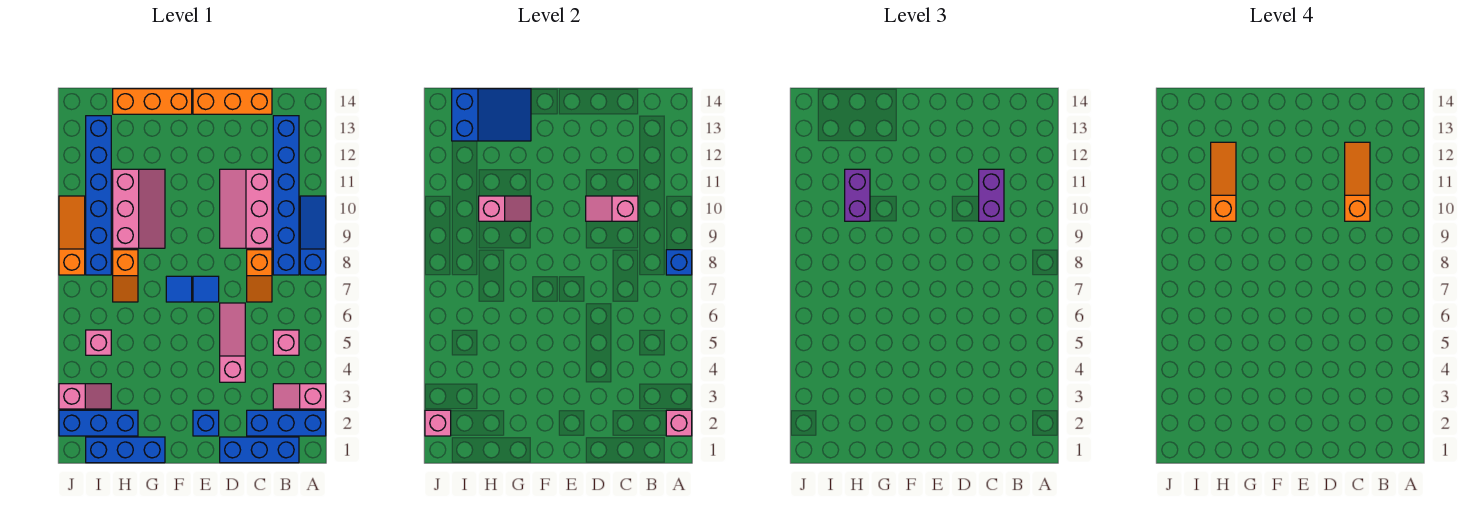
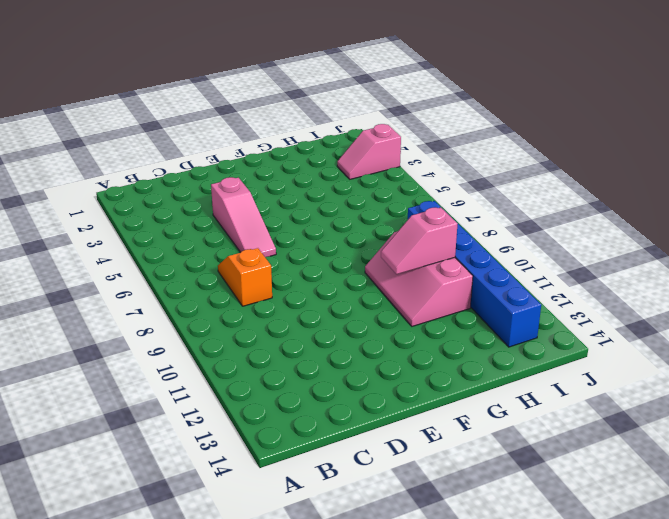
none -> blue 1x3 brick [247,410,326,436]
none -> pink 1x2 slope [273,384,326,409]
none -> blue 1x3 slope [300,196,326,275]
none -> blue 1x3 brick [220,437,299,463]

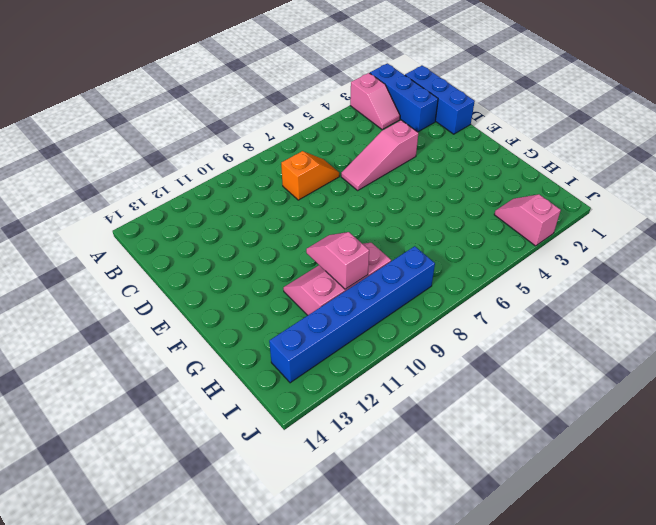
none -> blue 1x3 slope [300,196,326,275]
none -> pink 1x1 brick [273,330,299,355]
none -> blue 1x6 brick [273,116,299,275]
none -> pink 2x3 slope [220,169,272,248]

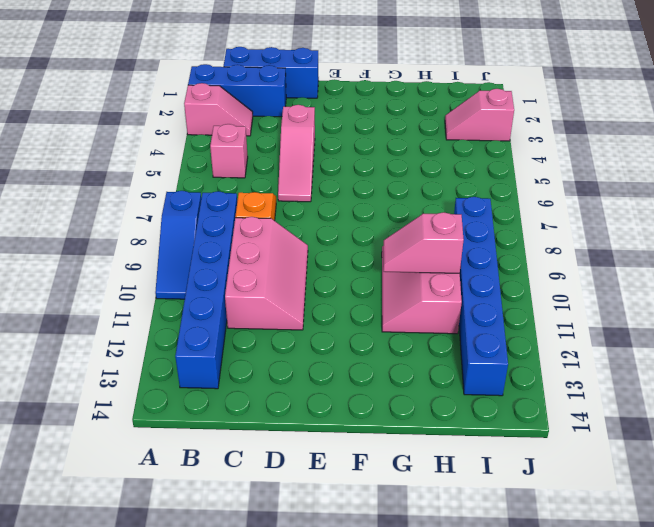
none -> orange 1x3 brick [193,89,272,114]
none -> blue 1x1 brick [193,410,219,436]
none -> blue 1x1 tile [193,276,219,302]
none -> blue 1x1 tile [166,276,192,302]

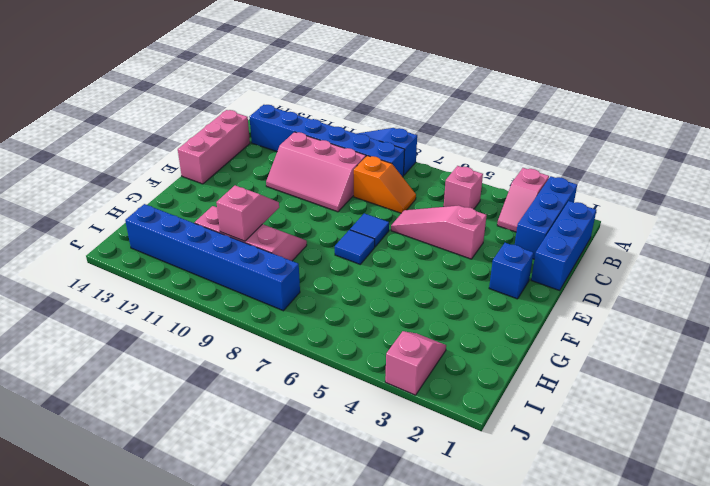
pink 1x3 brick [178,110,250,184] -> orange 1x3 brick [193,89,272,114]
none -> orange 1x3 brick [113,89,192,114]
none -> blue 1x3 brick [86,437,165,463]
none -> blue 1x3 brick [59,410,138,436]
none -> orange 1x2 slope [113,250,138,302]

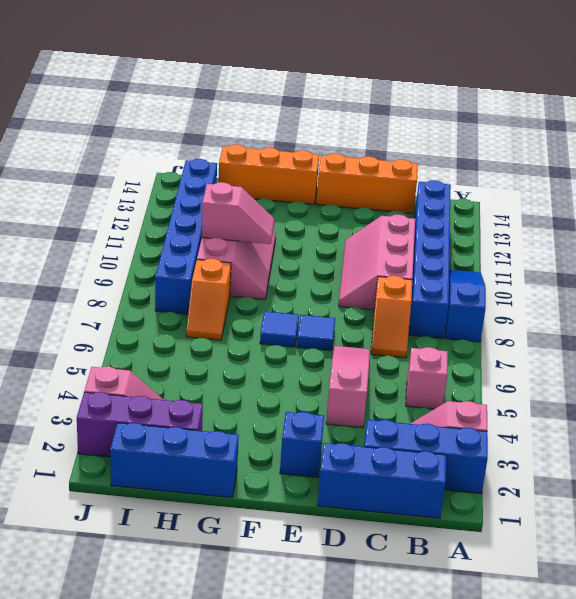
purple 1x3 brick [77,392,203,457] -> blue 1x3 brick [59,410,138,436]
none -> pink 1x1 brick [86,330,111,355]
none -> orange 1x3 slope [59,196,85,275]
none -> pink 1x1 brick [666,410,692,436]
none -> blue 1x1 brick [666,250,692,275]

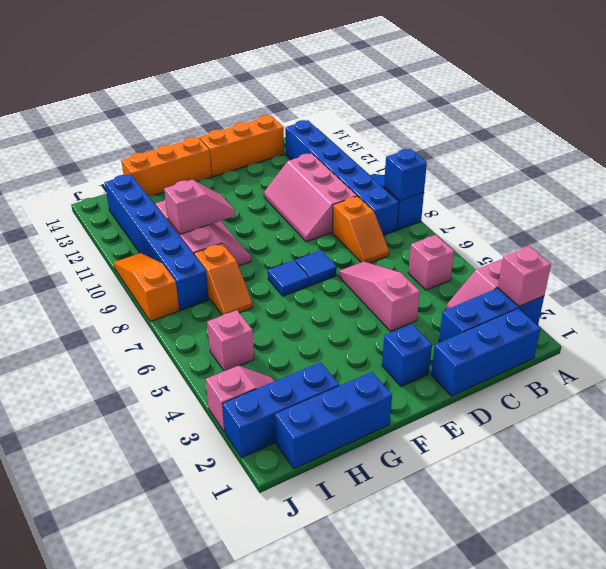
none -> pink 1x2 slope [586,196,638,221]
none -> blue 2x3 slope [452,89,531,141]
none -> pink 1x1 brick [425,410,451,436]
none -> purple 1x2 brick [979,169,1004,221]

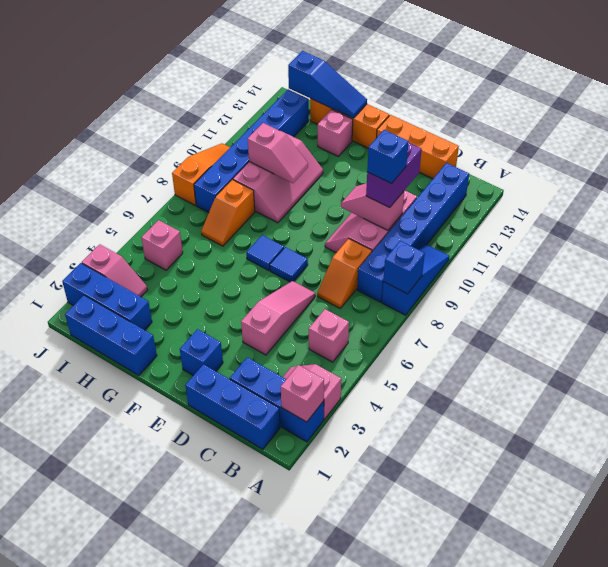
blue 1x1 brick [367,130,409,184] -> orange 1x3 slope [1345,142,1370,221]
pink 1x1 brick [318,110,353,156] -> pink 1x1 brick moved to [425,410,451,436]
blue 1x3 slope [288,51,367,118] -> blue 2x3 slope [452,89,531,141]
none -> purple 1x2 brick [845,169,870,221]
none -> orange 1x3 slope [1211,142,1236,221]

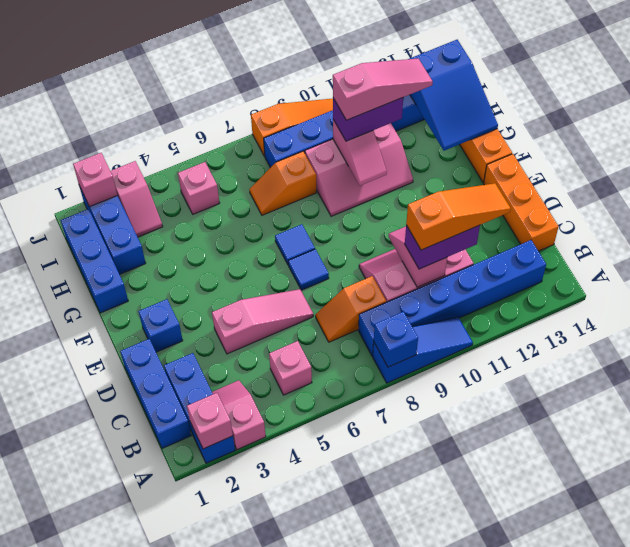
pink 1x3 slope [333,59,433,120] -> orange 1x3 slope [1211,142,1236,221]

